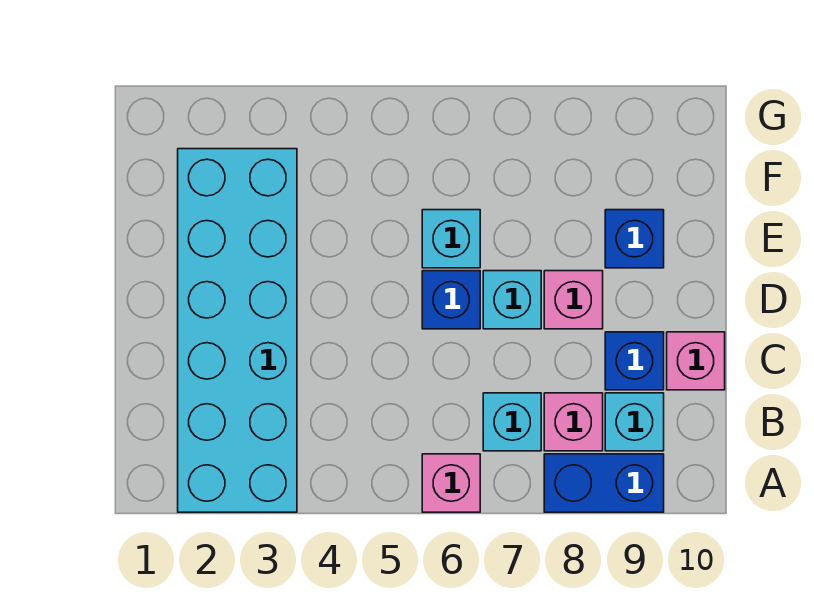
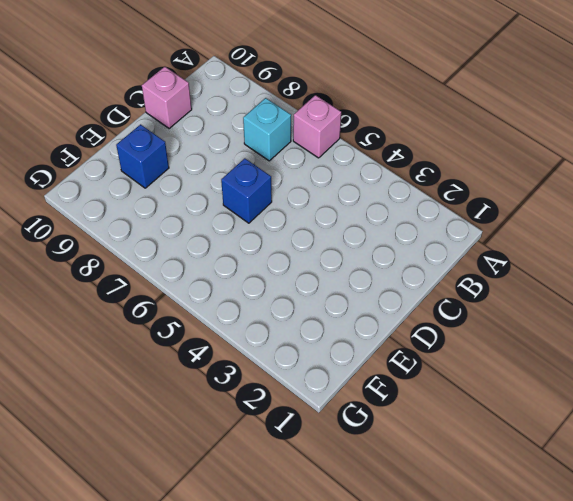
none -> cyan 2x6 brick [178,149,297,512]
none -> blue 1x2 brick [544,454,664,512]
none -> pink 1x1 brick [544,393,603,451]

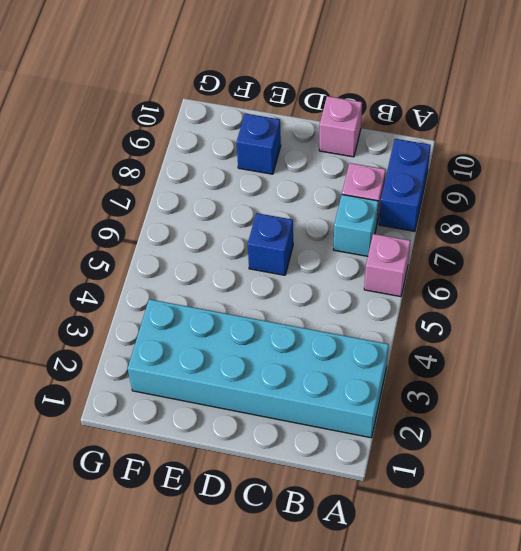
none -> cyan 1x1 brick [605,393,664,451]
none -> blue 1x1 brick [605,332,664,390]
none -> cyan 1x1 brick [483,271,541,329]

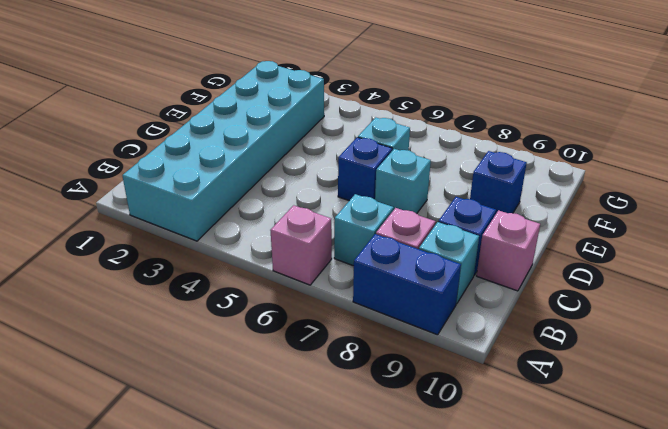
none -> pink 1x1 brick [544,271,603,329]

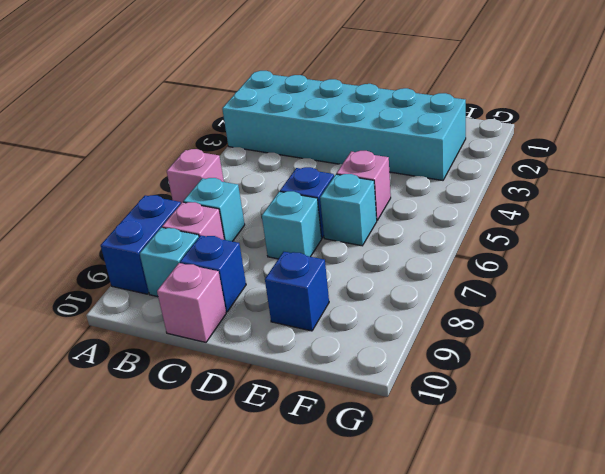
pink 1x1 brick [336,151,391,220] -> pink 1x1 brick moved to [544,271,603,329]

